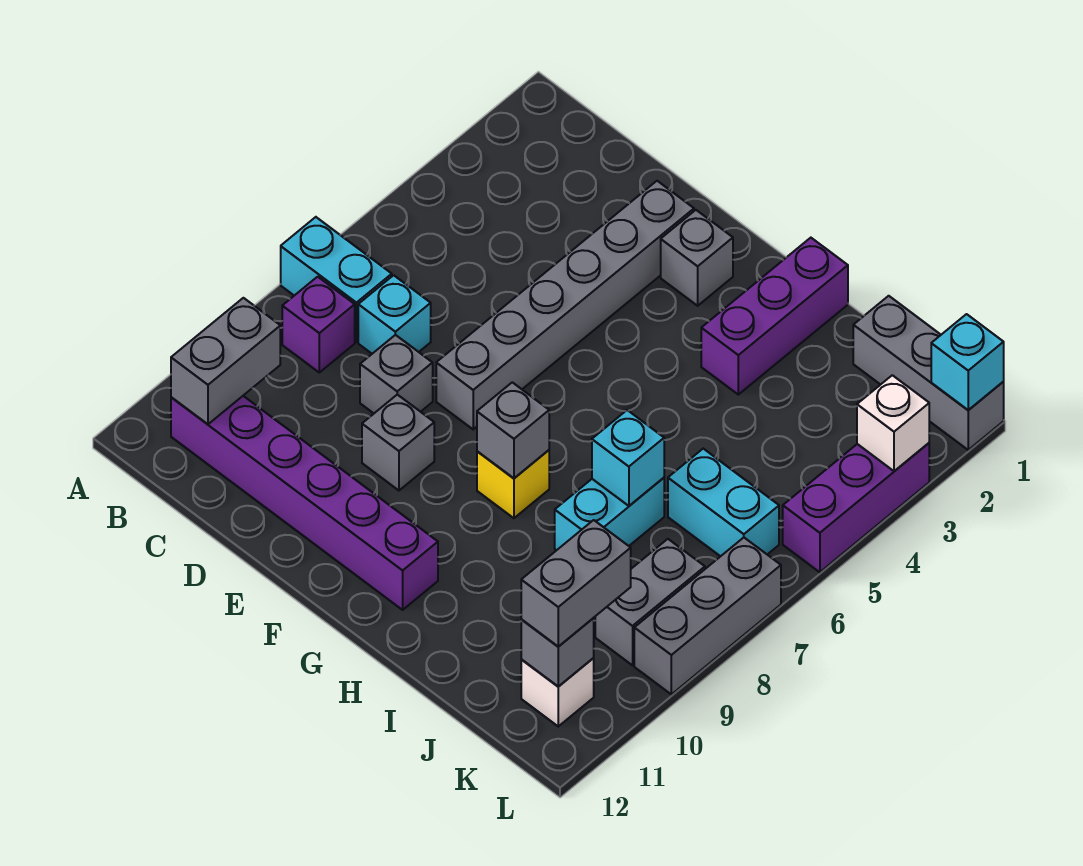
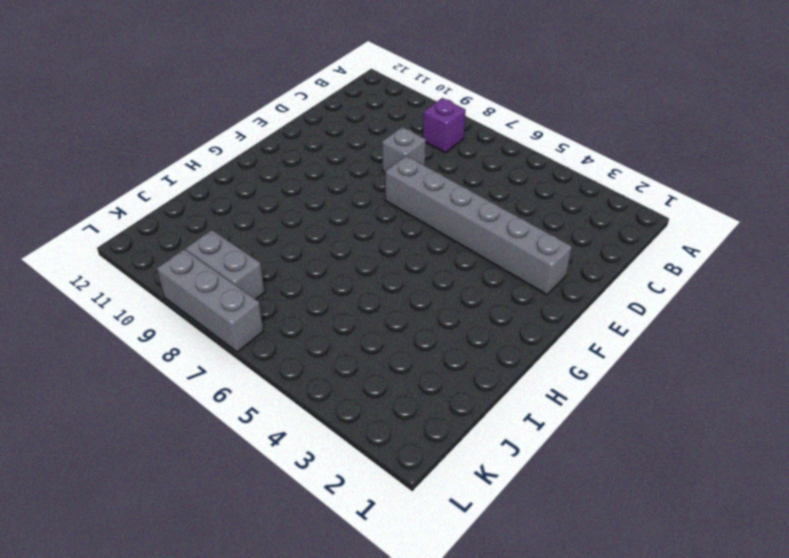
none -> cyan 1x2 brick [281,217,392,342]
none -> purple 1x6 brick [171,396,438,610]
none -> cyan 1x1 brick [358,275,431,354]

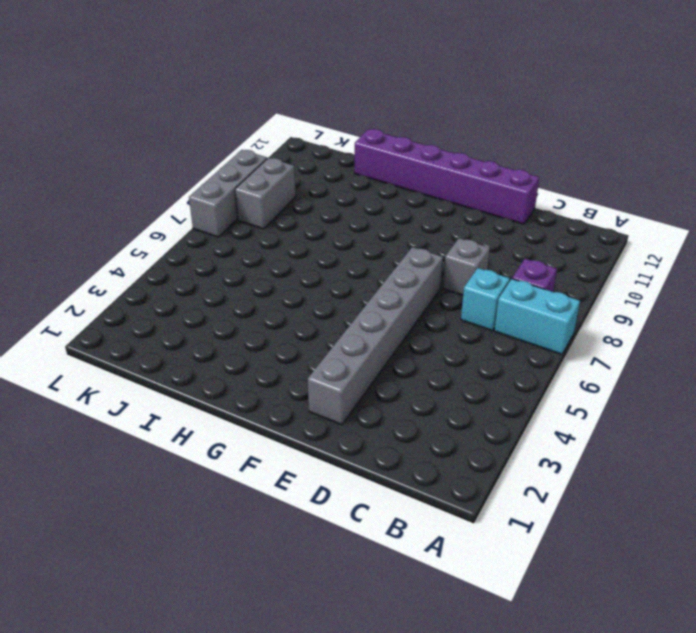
purple 1x6 brick [355,129,539,224] -> purple 1x6 brick moved to [171,396,438,610]
none -> grey 1x1 brick [362,395,434,490]
none -> grey 1x1 brick [661,210,733,306]
none -> yellow 1x1 brick [477,450,549,518]

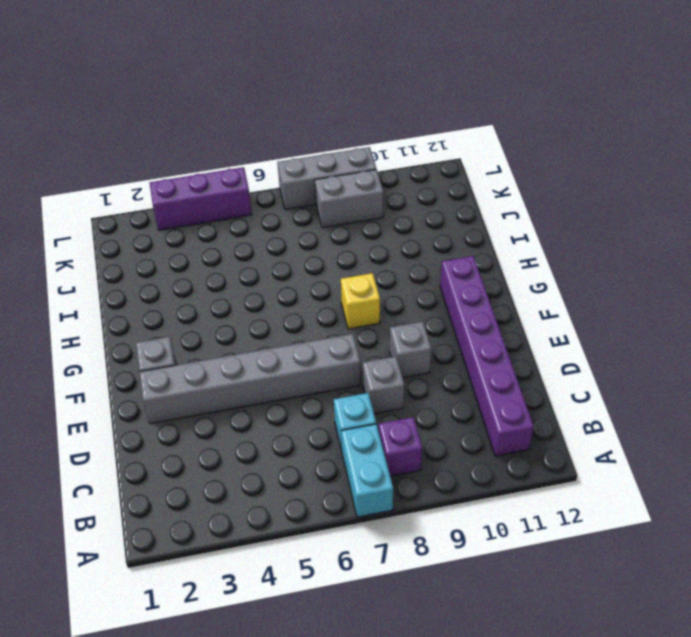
none -> purple 1x3 brick [701,238,848,395]
none -> cyan 1x2 brick [555,478,664,550]
none -> grey 1x3 brick [853,296,1004,450]

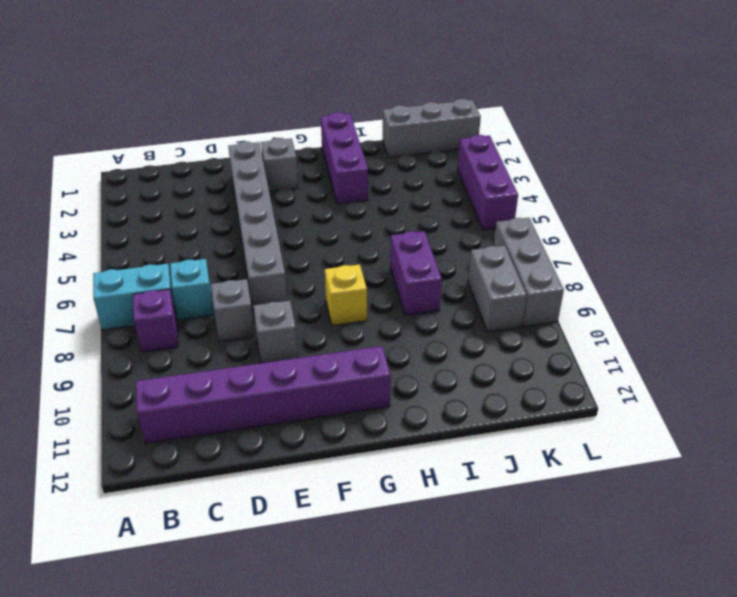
purple 1x2 brick [390,231,442,315] -> cyan 1x2 brick [555,478,664,550]
none -> cyan 1x2 brick [668,449,779,556]
none -> white 1x1 brick [521,658,594,726]
none -> grey 1x2 brick [171,298,280,424]

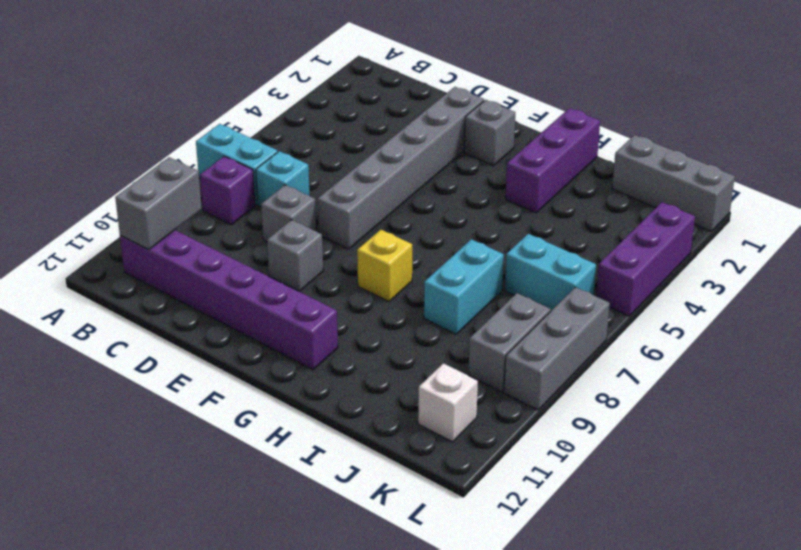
none -> grey 1x1 brick [477,382,549,478]
none -> cyan 1x1 brick [592,410,664,506]
none -> grey 1x1 brick [521,618,594,687]

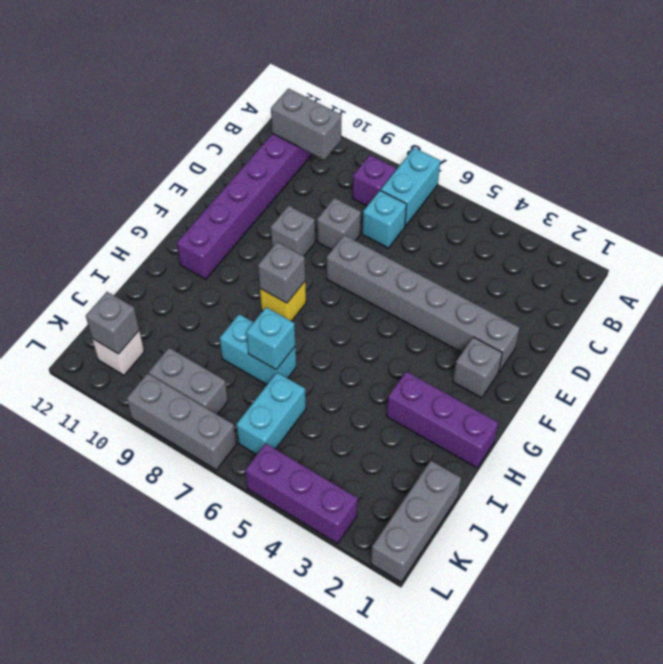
none -> cyan 1x1 brick [931,314,1004,410]
none -> white 1x1 brick [857,375,929,471]
none -> grey 1x2 brick [521,520,631,647]

